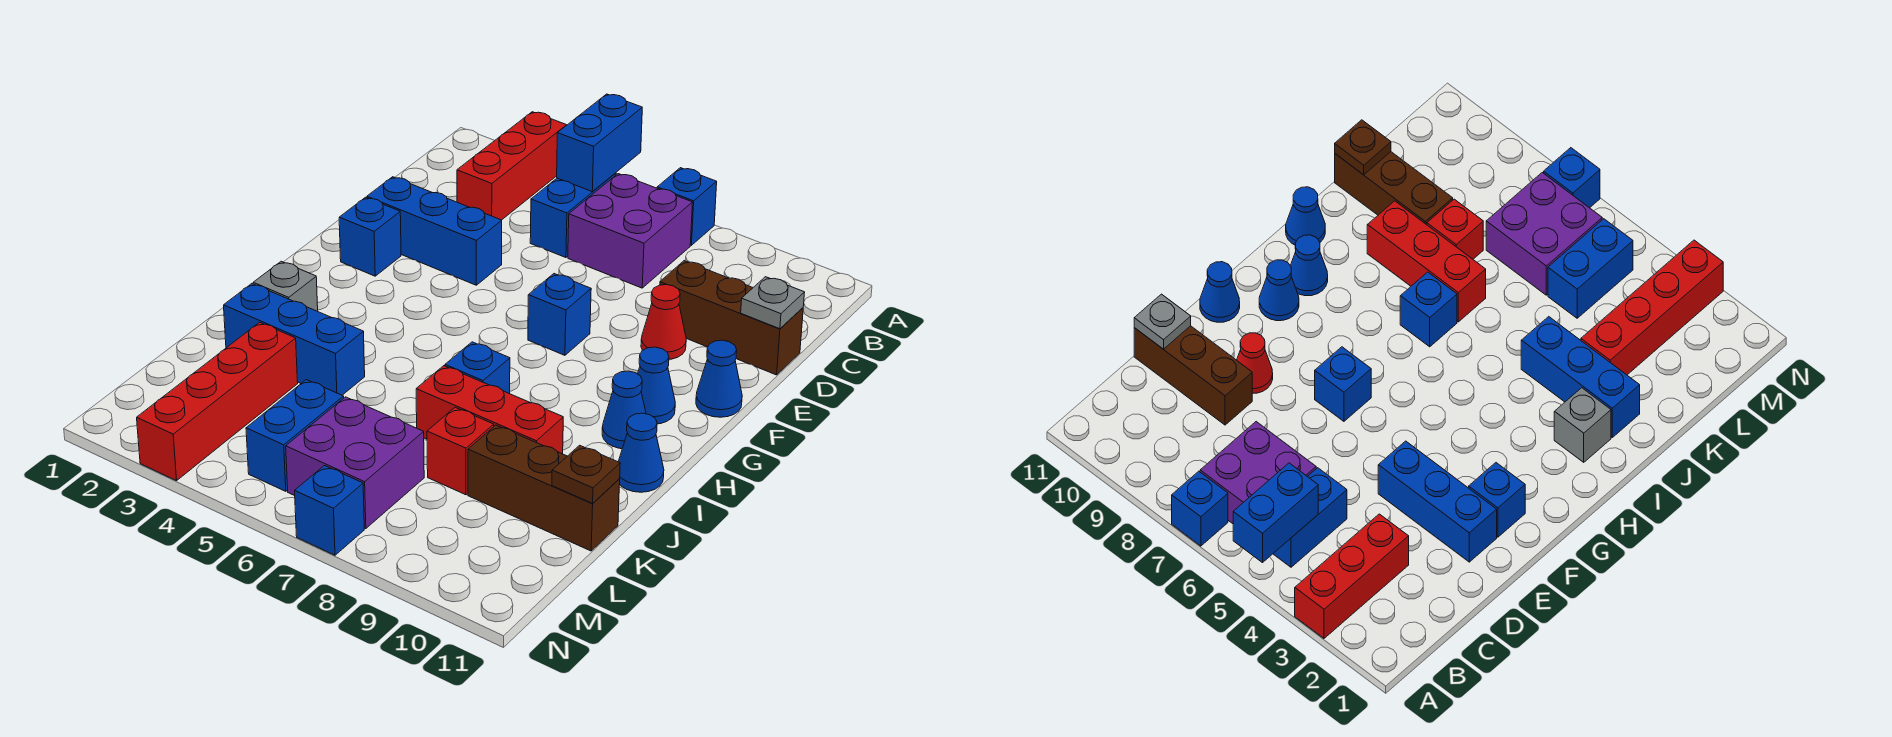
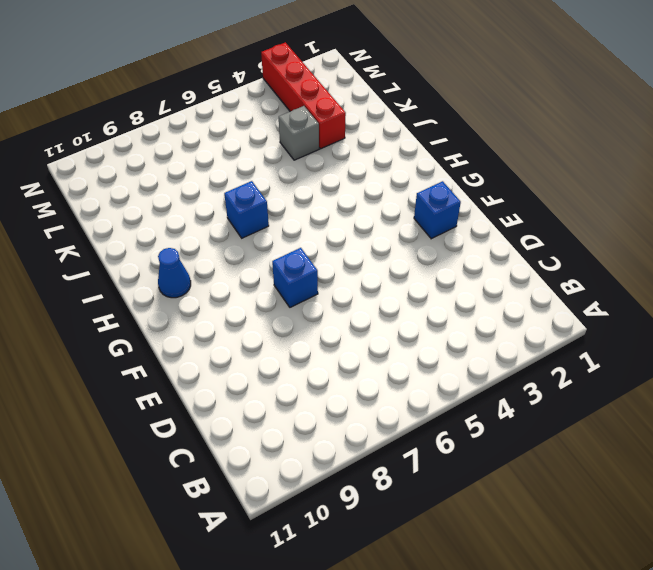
grey 1x1 brick [279,106,319,160] -> grey 1x1 brick moved to [253,261,318,311]
none -> red 1x3 brick [457,112,566,220]
none -> blue 1x1 brick [657,168,717,245]
none -> blue 1x2 brick [530,173,616,258]

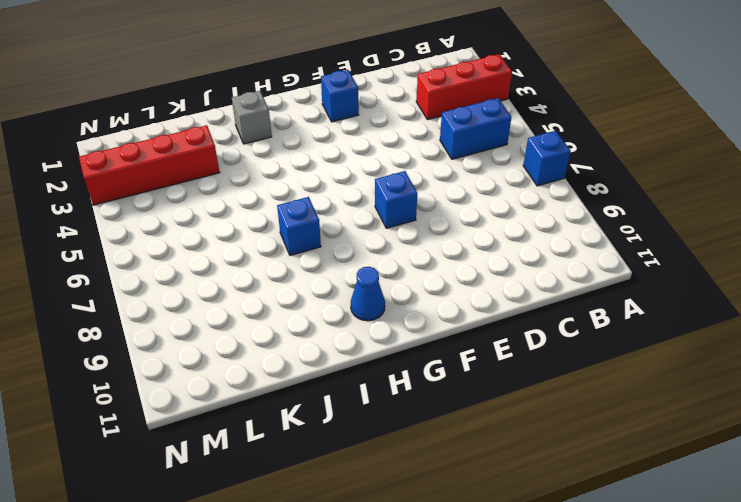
none -> purple 2x2 brick [568,174,693,288]
none -> brown 1x3 brick [660,261,803,375]
none -> blue 1x3 brick [367,177,502,285]

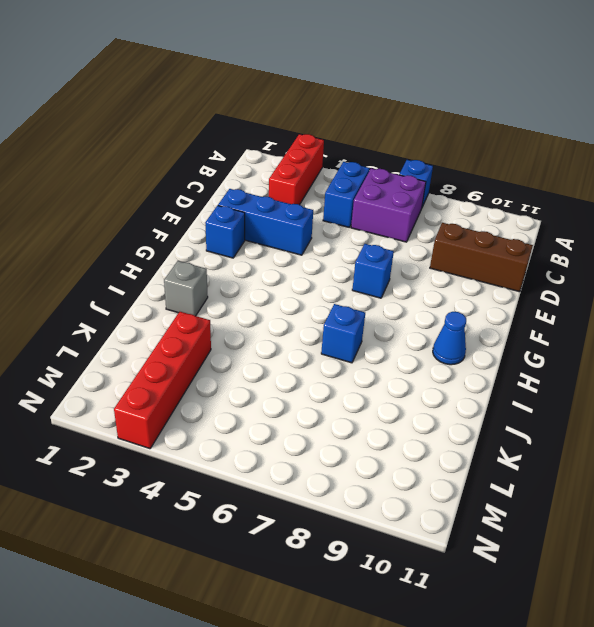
none -> red 1x1 cone [641,285,686,359]
none -> blue 1x1 cone [696,340,742,417]
none -> blue 1x1 cone [638,347,675,424]

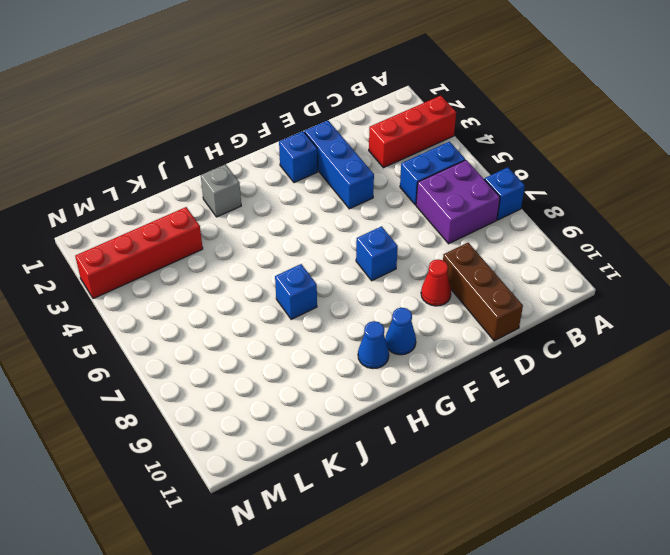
none -> blue 1x1 cone [696,340,742,417]
none -> blue 1x1 cone [618,413,664,492]
none -> blue 1x3 brick [224,284,365,395]

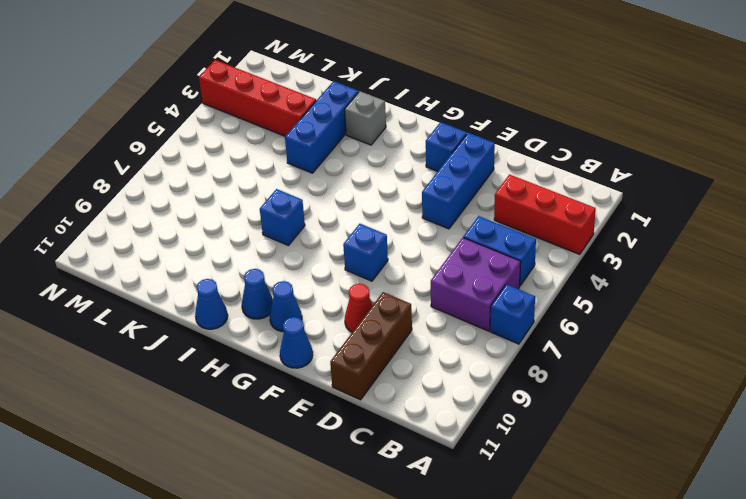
none -> red 1x3 brick [416,366,563,454]
none -> red 1x1 brick [427,407,494,495]
none -> brown 1x3 brick [468,425,620,551]

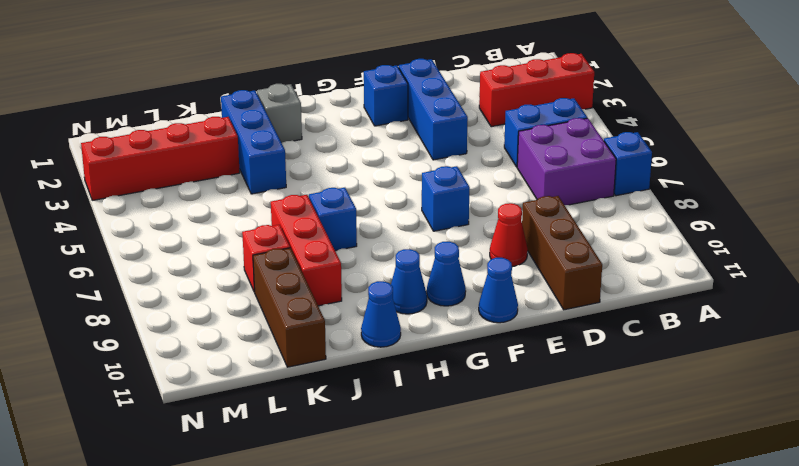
none -> blue 1x2 brick [246,380,344,491]
none -> purple 2x2 brick [286,397,424,529]
none -> blue 1x1 brick [295,466,364,555]

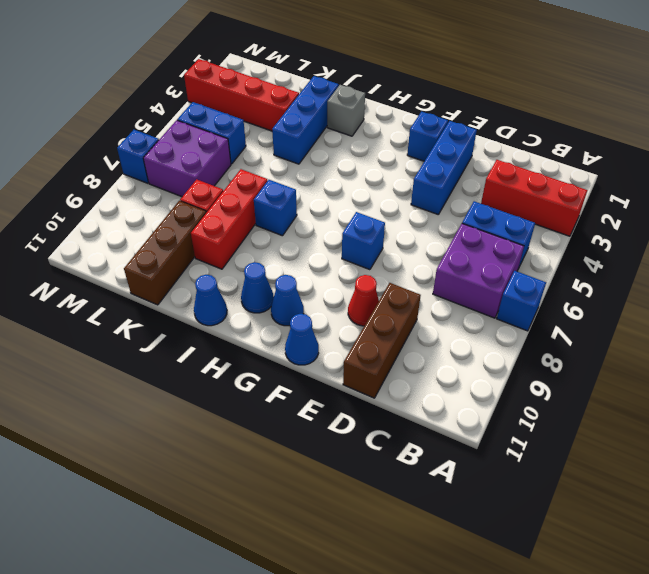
none -> blue 1x2 brick [557,94,642,191]
none -> grey 1x1 plate [741,277,805,329]
none -> brown 1x1 plate [552,445,620,503]

